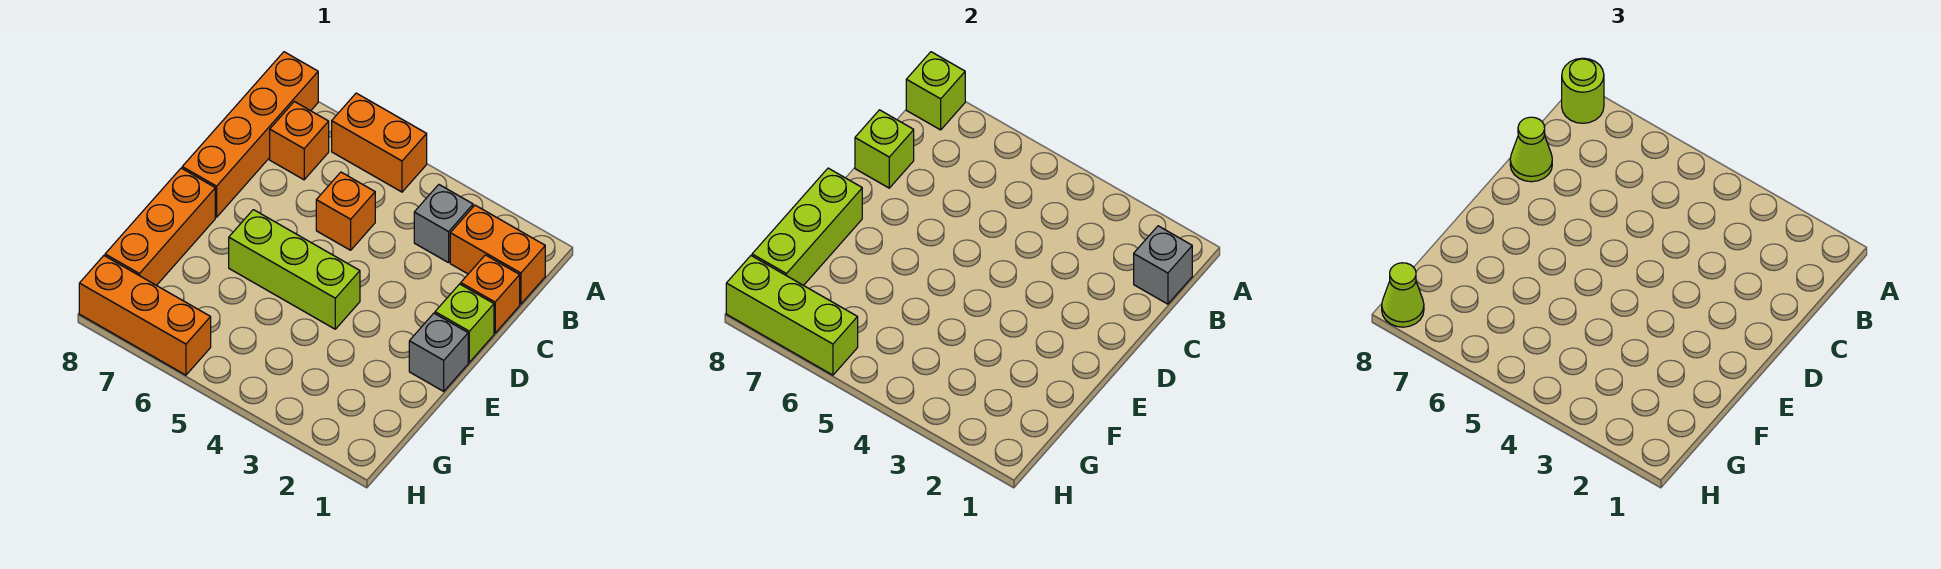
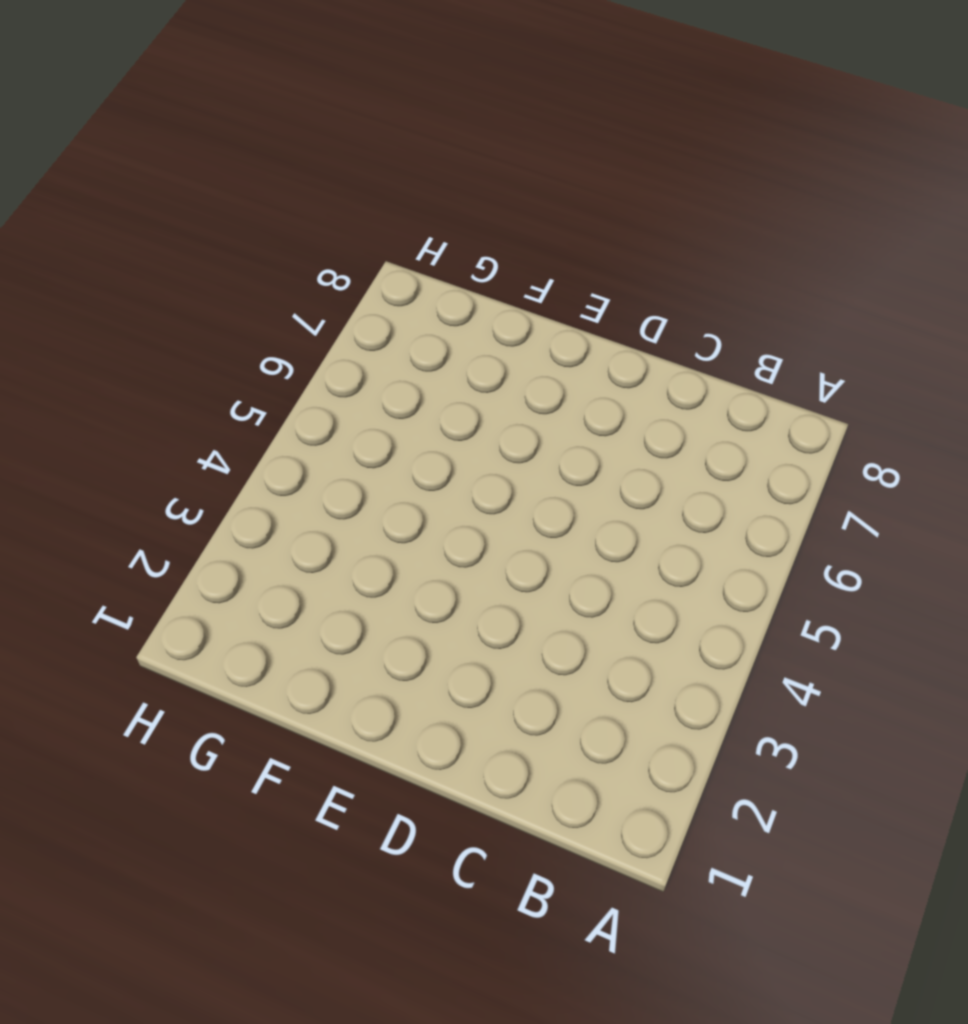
none -> orange 1x2 brick [332,93,427,192]
none -> orange 1x4 brick [182,52,318,217]
none -> orange 1x2 brick [450,205,545,304]

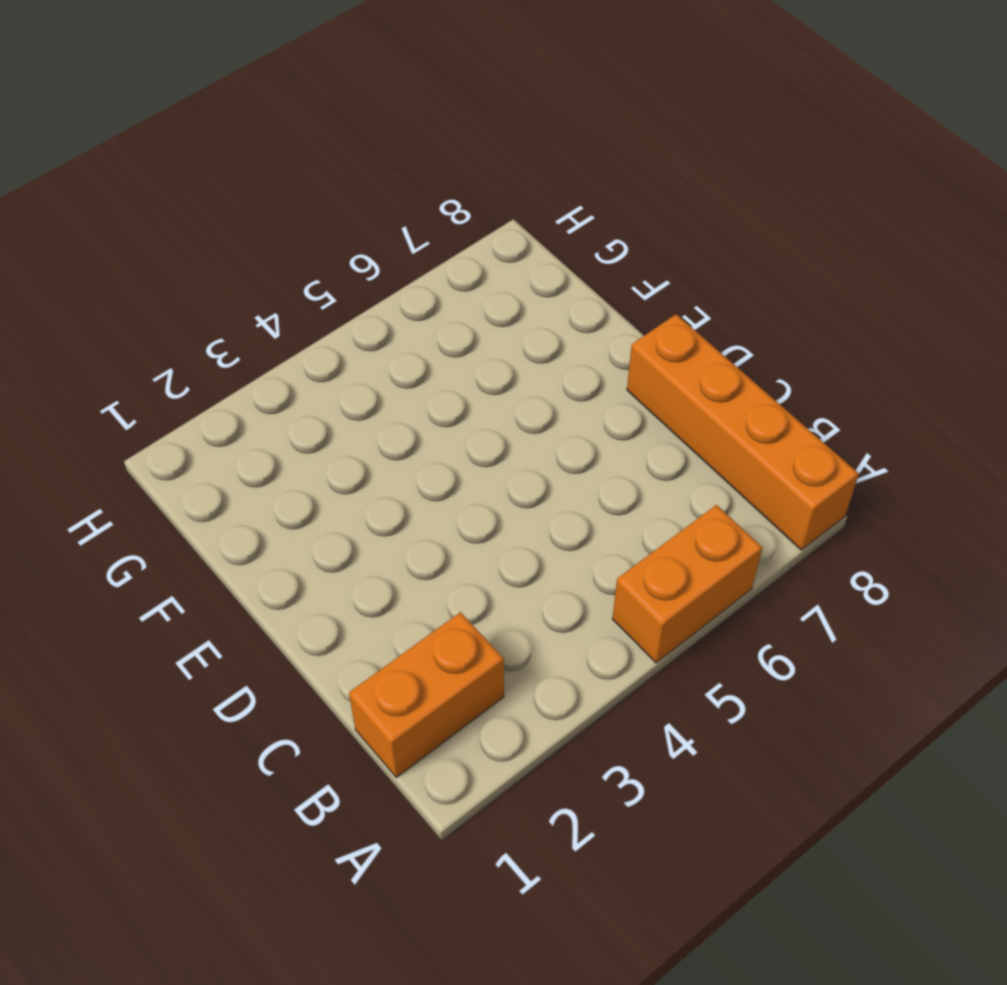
none -> grey 1x1 brick [414,185,473,263]
none -> orange 1x1 brick [270,102,329,180]
none -> orange 1x1 brick [461,255,520,333]

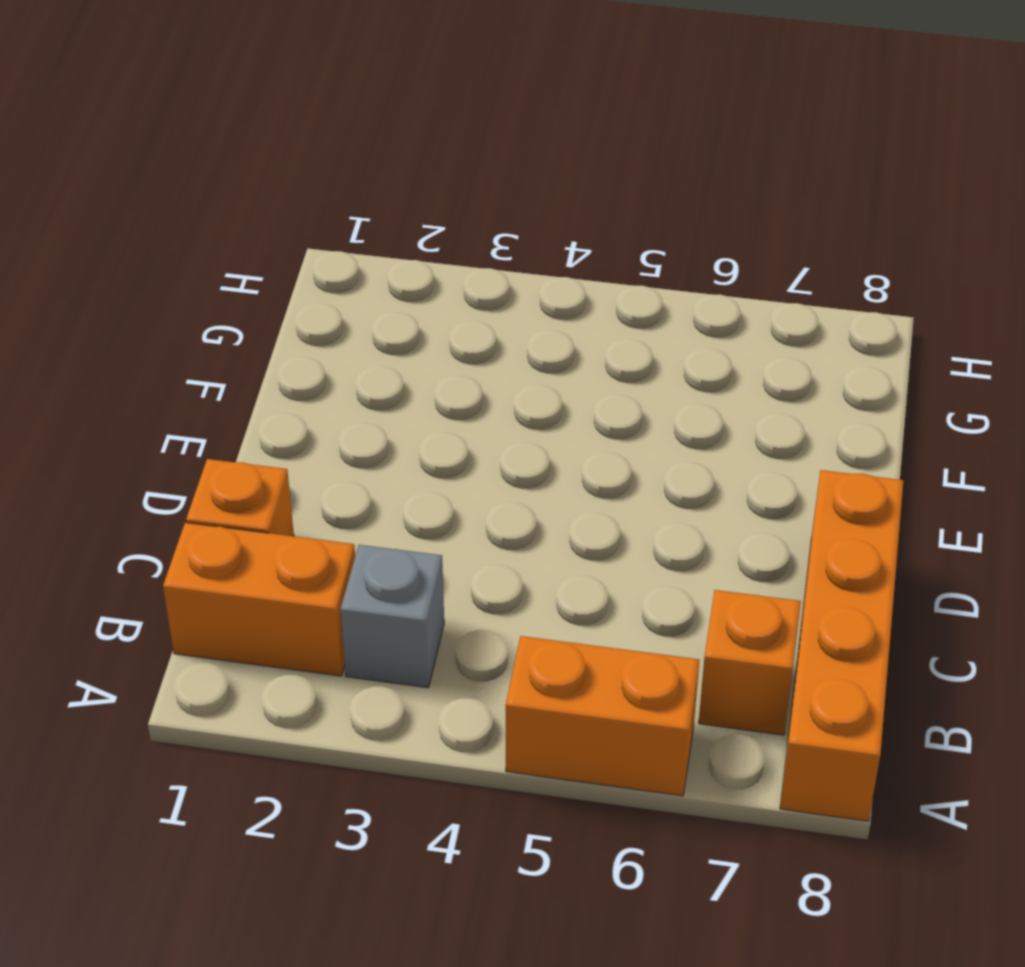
none -> orange 1x1 brick [316,172,375,250]
none -> lime 1x1 brick [435,284,494,362]
none -> grey 1x1 brick [409,313,468,391]

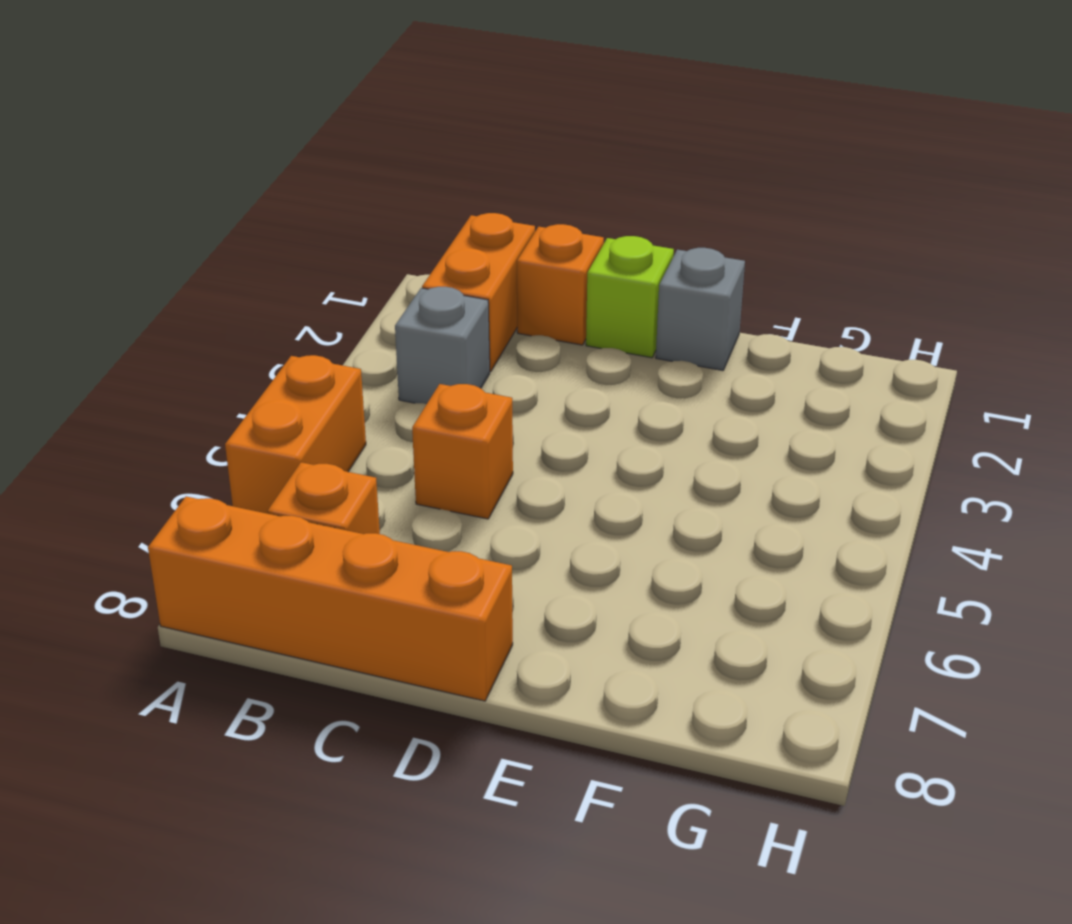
none -> lime 1x3 brick [229,210,360,329]
none -> orange 1x3 brick [105,168,215,286]
none -> orange 1x3 brick [79,256,211,375]

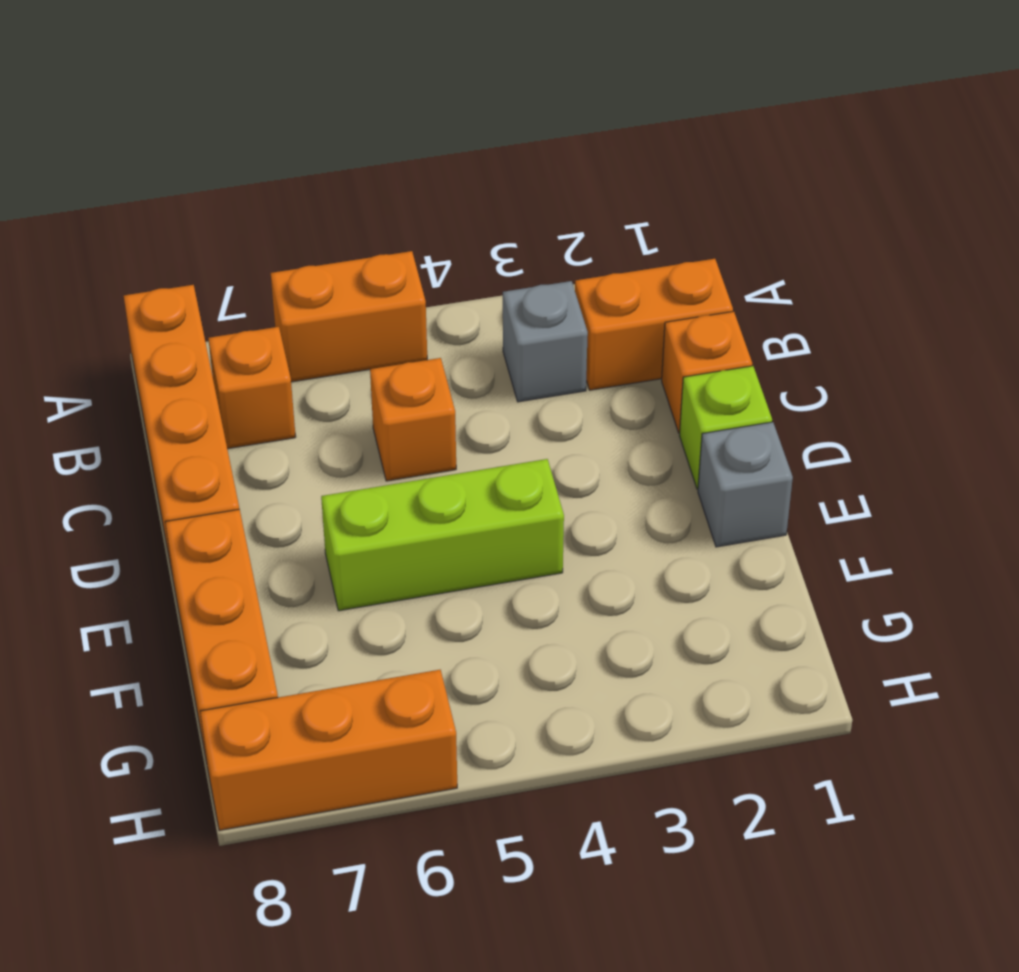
none -> lime 1x1 brick [906,52,965,130]
none -> grey 1x1 brick [1134,226,1192,304]
none -> lime 1x1 brick [855,110,914,188]

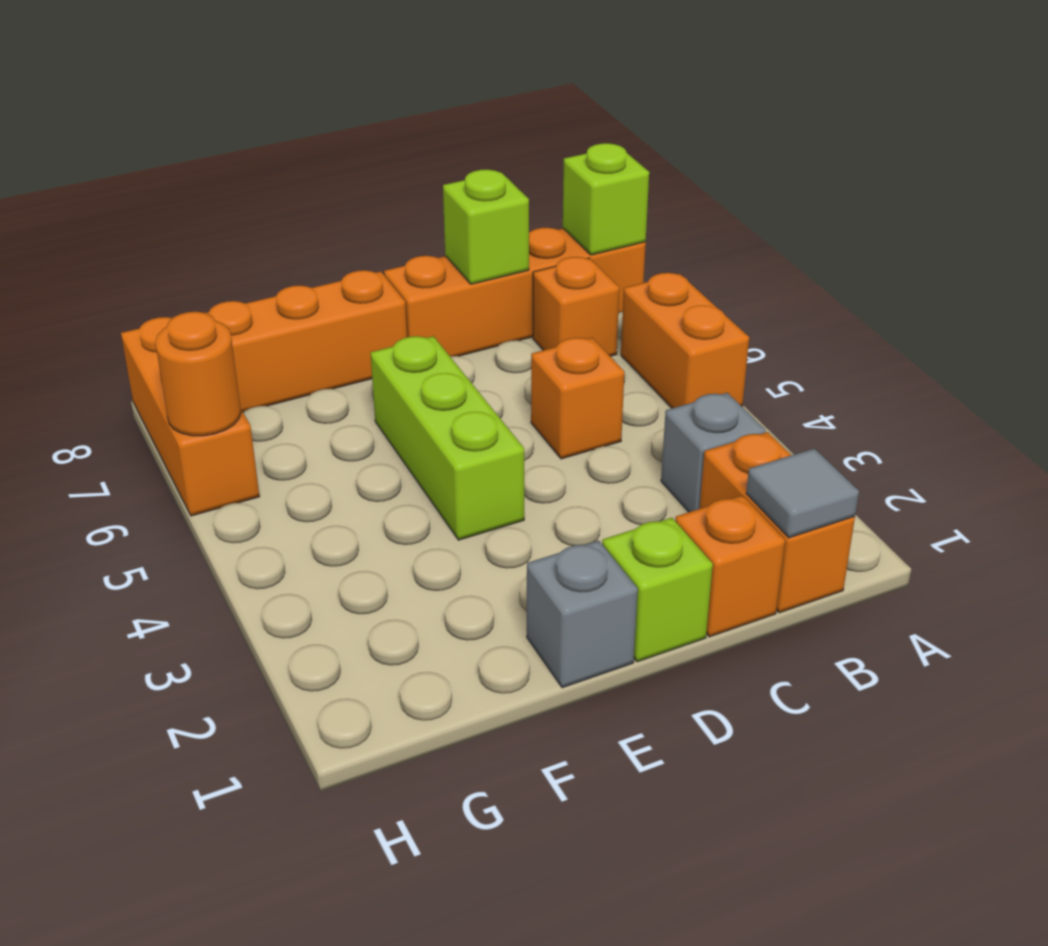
grey 1x1 tile [746,448,859,538] -> grey 1x1 brick [1134,226,1192,304]
orange 1x1 round brick [155,312,241,436] -> lime 1x3 brick [726,256,858,375]
none -> lime 1x3 brick [752,168,862,286]
none -> lime 1x1 round brick [1562,58,1604,123]
none -> lime 1x1 cone [1510,117,1552,182]

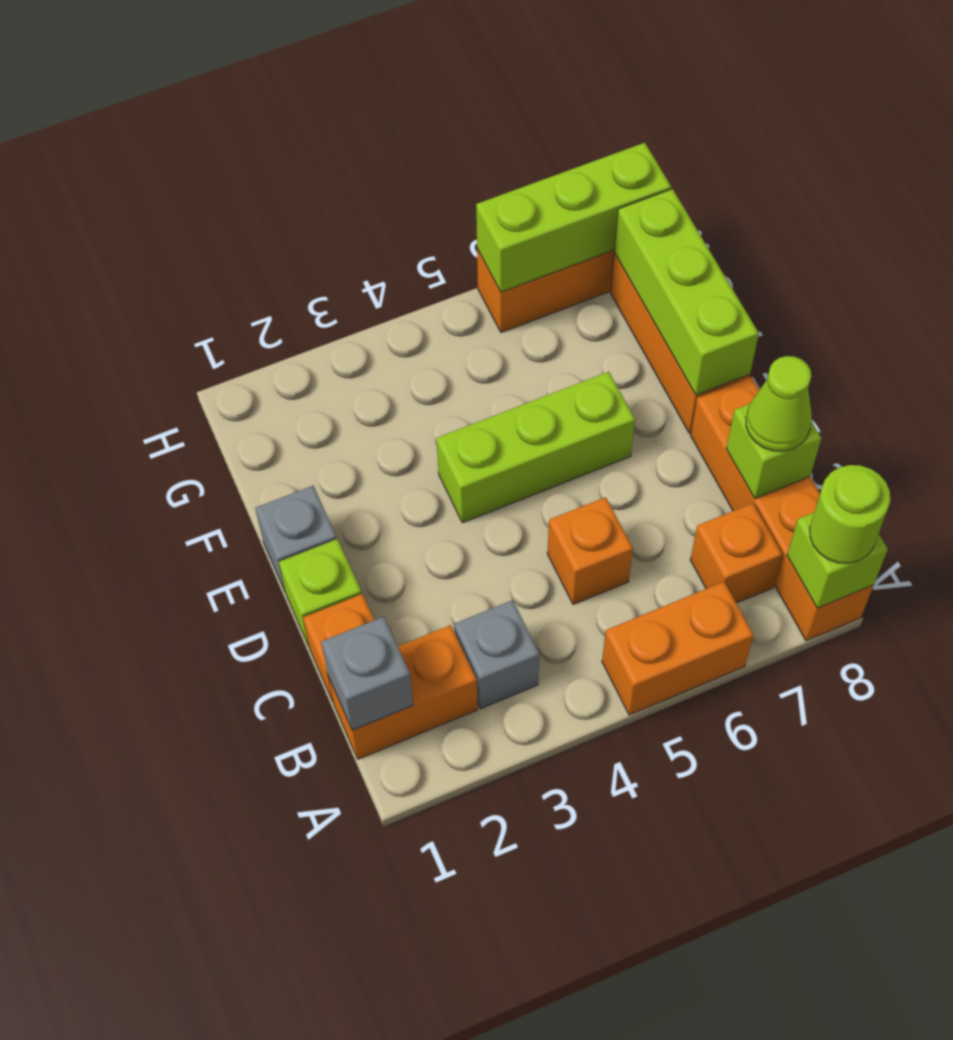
none -> lime 1x1 cone [1382,263,1424,327]

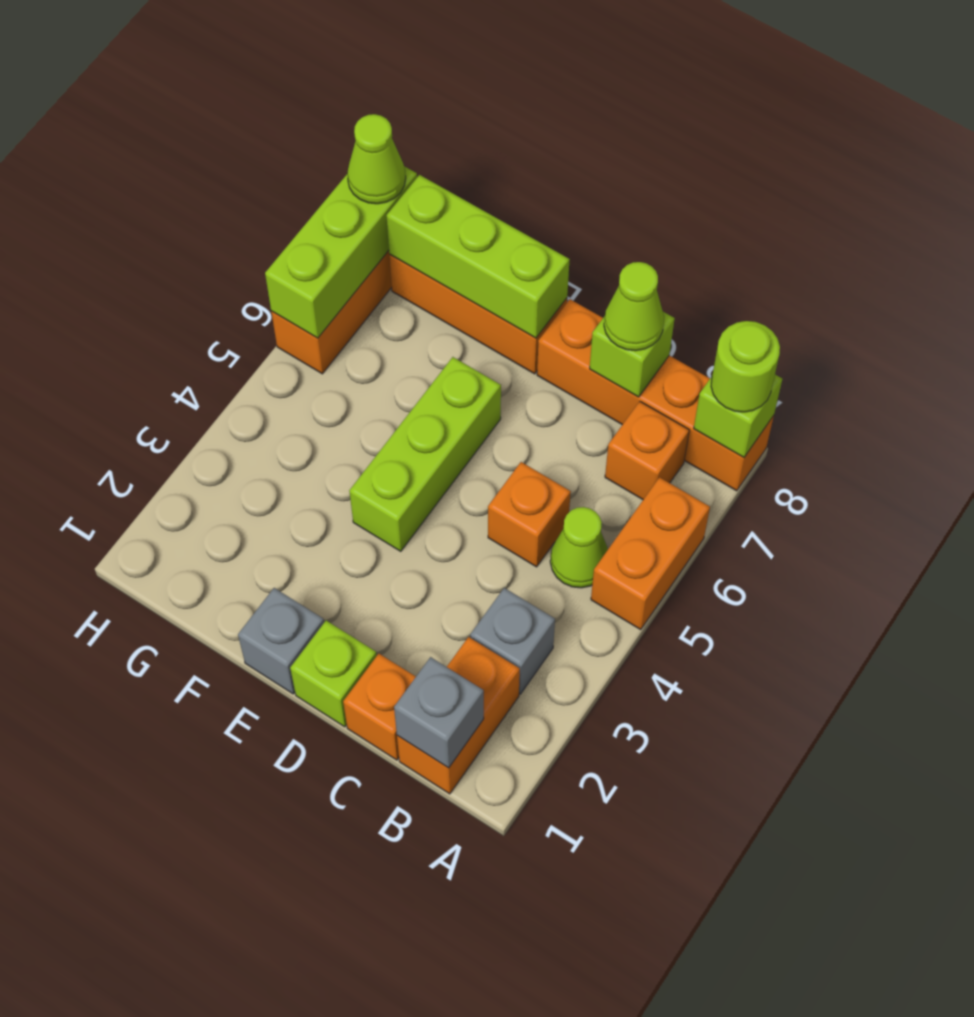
lime 1x1 cone [550,507,608,588] -> none

